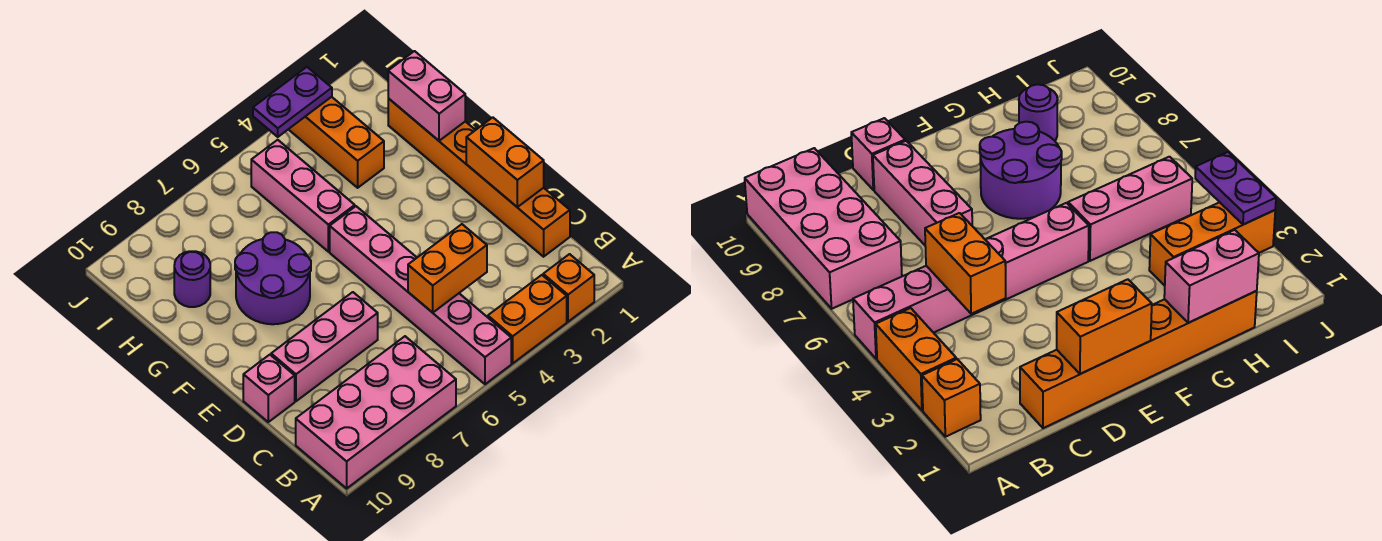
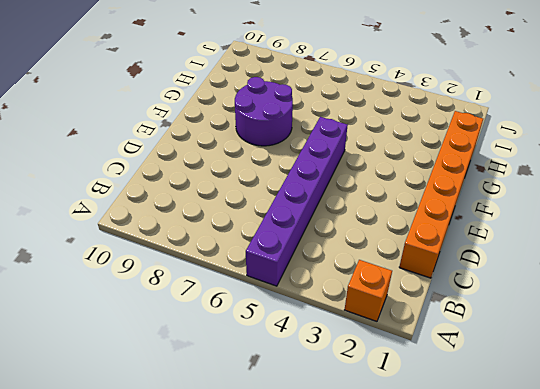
purple 1x6 brick [246,117,348,286] -> pink 1x6 brick [330,206,511,384]
none -> orange 1x2 brick [488,275,567,363]
none -> pink 2x4 brick [296,336,456,488]
none -> pink 1x3 brick [271,292,378,401]

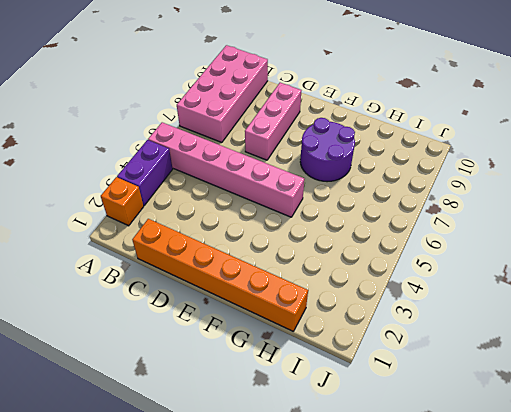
purple 1x2 brick [117,140,173,206] -> orange 1x2 brick [488,275,567,363]
none -> pink 1x1 brick [243,355,295,422]
none -> pink 1x3 brick [251,140,355,252]
none -> orange 1x3 brick [289,97,384,188]

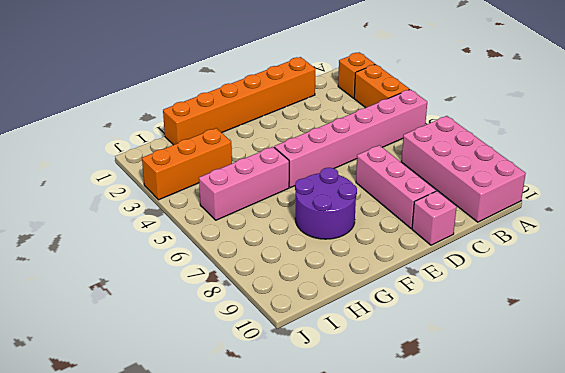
none -> purple 1x1 round brick [174,251,210,307]
none -> orange 1x2 brick [408,224,487,313]
none -> orange 1x2 brick [466,117,544,207]

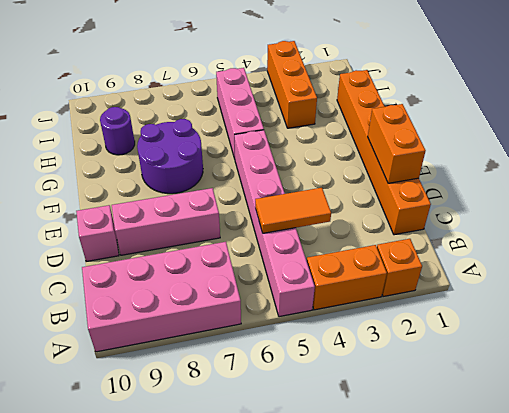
orange 1x2 tile [255,188,331,233] -> orange 1x2 brick [408,224,487,313]
none -> pink 1x2 brick [388,51,465,141]
none -> purple 1x2 plate [253,67,332,137]

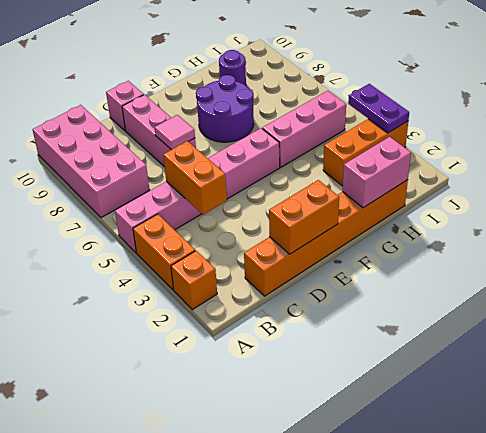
pink 1x1 tile [155,115,195,150] -> none

